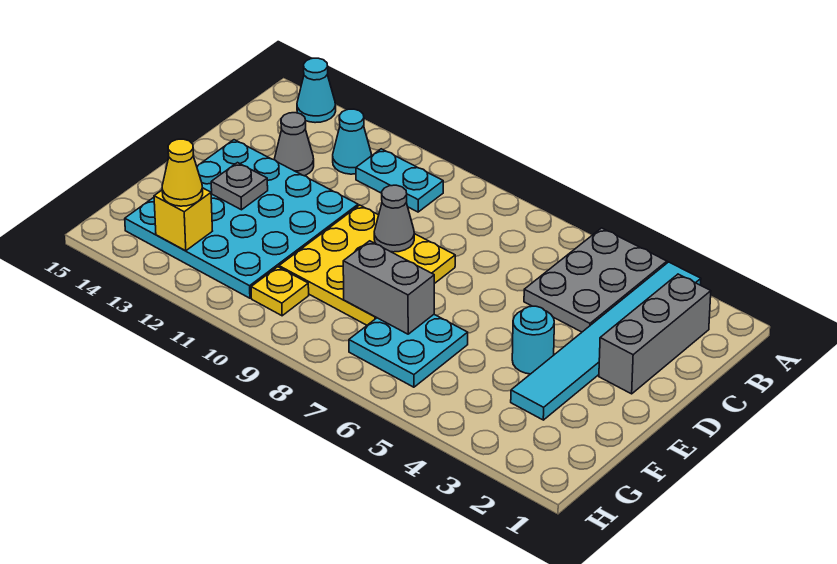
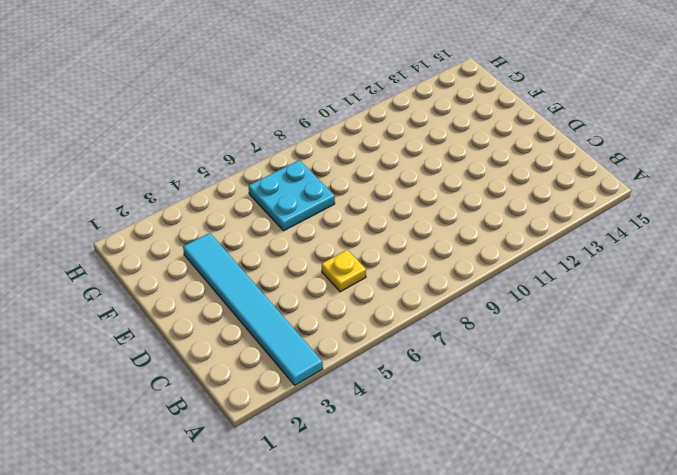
yellow 1x1 plate [322,250,366,292] -> yellow 1x1 plate moved to [251,267,309,316]
none -> grey 2x3 plate [524,228,667,332]
none -> cyan 1x1 cone [297,58,336,123]
none -> grey 1x3 brick [599,274,711,394]

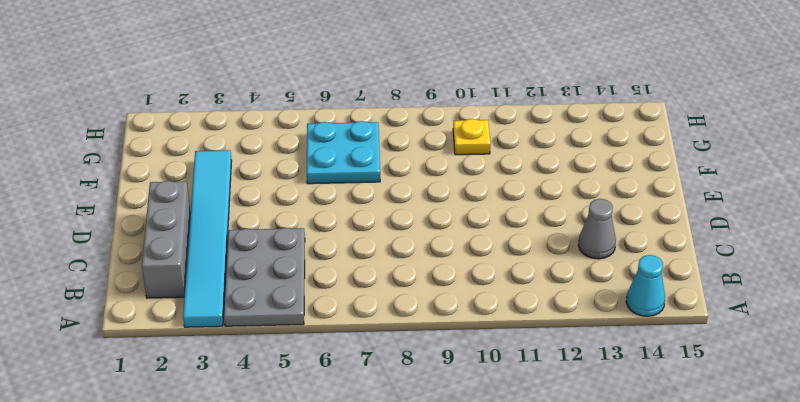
none -> cyan 1x2 plate [356,149,443,212]
none -> cyan 1x1 cone [333,109,371,174]
none -> yellow 3x3 plate [279,205,455,325]

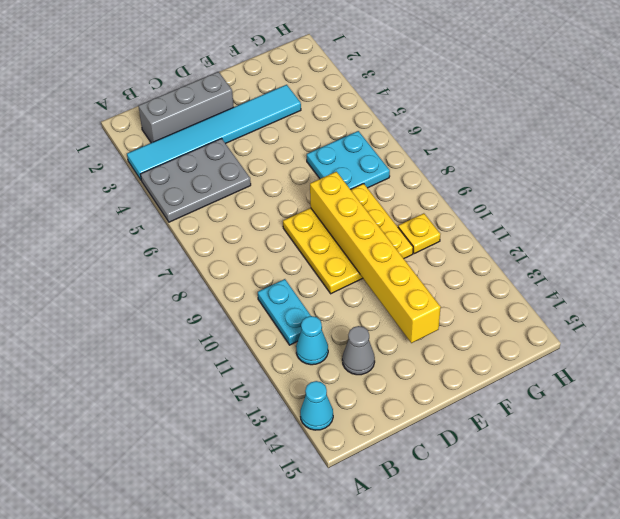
yellow 1x6 brick [310,172,441,343] -> grey 1x1 plate [211,163,268,210]
none -> cyan 4x4 plate [125,140,358,298]
none -> cyan 1x1 round brick [512,306,554,374]
none -> grey 1x1 cone [374,185,414,252]

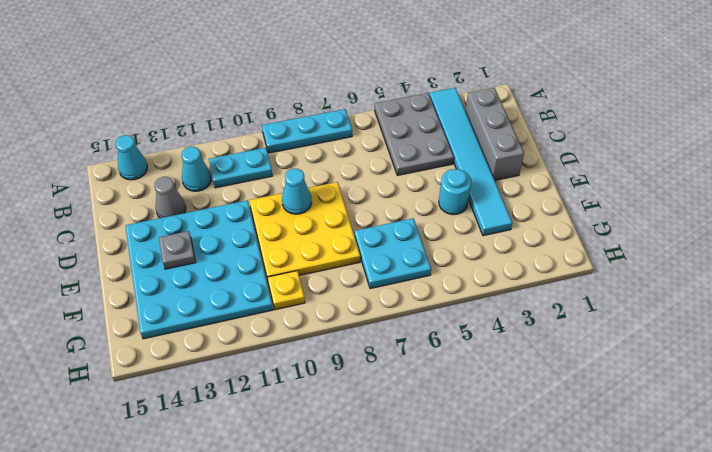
cyan 1x3 plate [262,109,352,153] -> none
cyan 1x1 cone [282,169,312,214] -> grey 1x1 cone [374,185,414,252]
none -> grey 1x2 brick [343,241,434,334]
none -> yellow 1x1 brick [154,188,212,251]
none -> yellow 1x1 cone [162,139,203,206]

